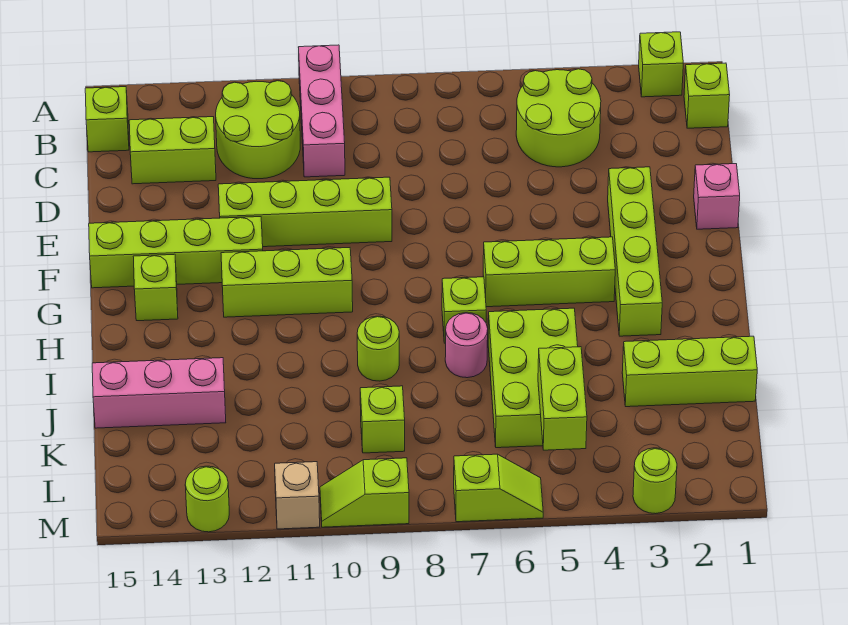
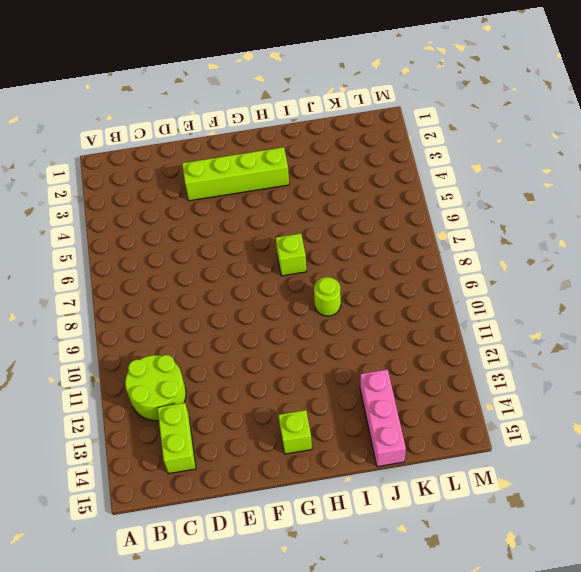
none -> lime 1x1 brick [639,32,683,97]
none -> pink 1x3 brick [299,45,345,177]
none -> lime 1x1 brick [684,63,730,128]

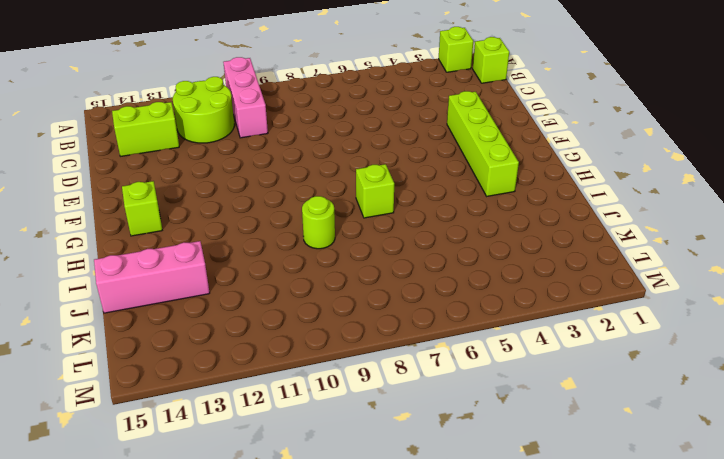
none -> lime 2x2 round brick [516,69,601,167]
none -> lime 1x1 brick [85,87,129,152]
none -> pink 1x1 brick [694,164,740,229]

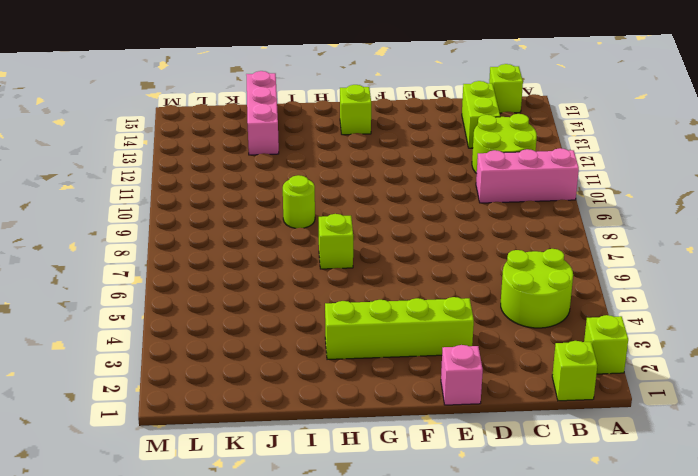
none -> lime 1x4 brick [218,177,392,247]
none -> lime 1x4 brick [89,217,263,288]
none -> lime 1x3 brick [483,237,615,307]

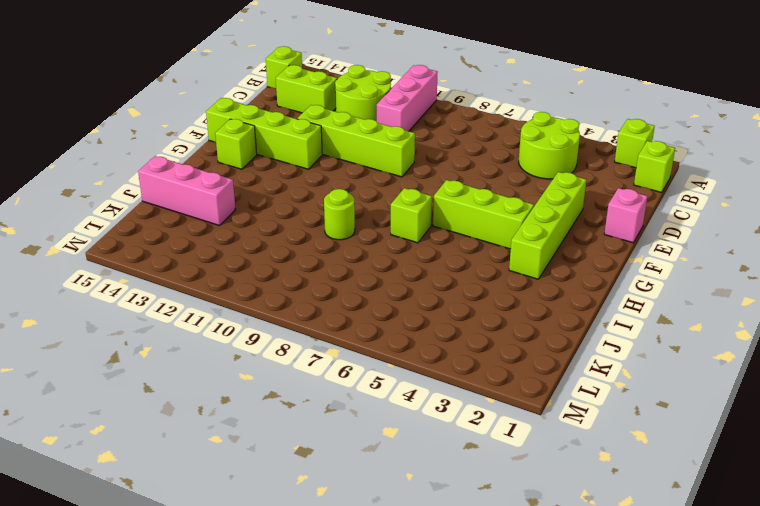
none -> lime 1x3 brick [221,248,353,317]
none -> lime 2x3 brick [488,308,578,448]
none -> pink 1x1 round brick [445,313,488,378]

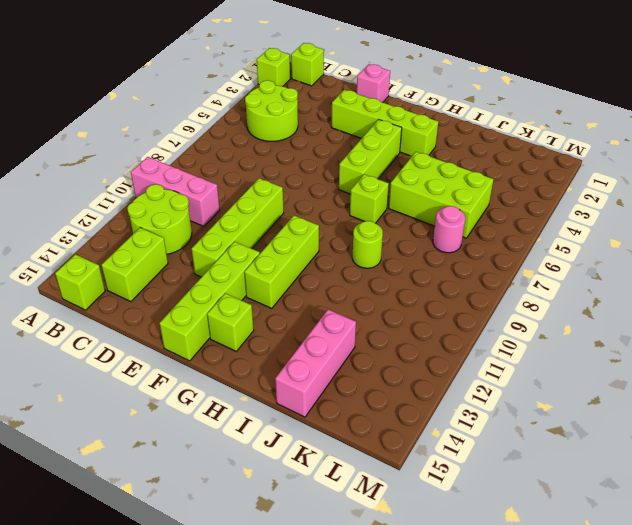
pink 1x1 round brick [433,206,465,253] -> pink 1x1 round brick moved to [445,313,488,378]
none -> lime 1x3 brick [622,336,757,407]
none -> lime 1x1 brick [360,386,405,453]
none -> lime 1x1 round brick [633,448,677,514]

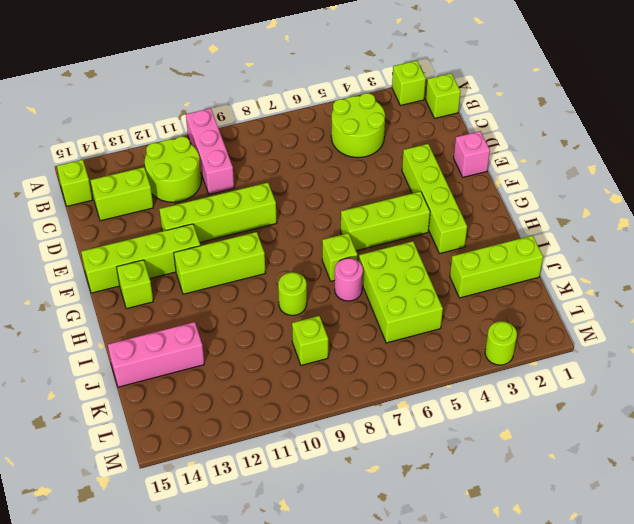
none -> lime 1x2 slope [454,454,543,522]
none -> lime 1x2 slope [320,458,409,527]
none -> tan 1x1 brick [275,462,320,529]

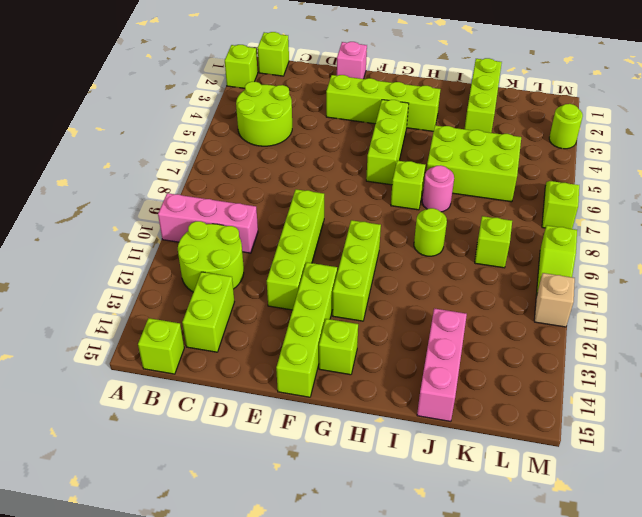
none -> lime 1x1 round brick [185,466,229,532]
none -> lime 1x2 brick [538,347,587,450]

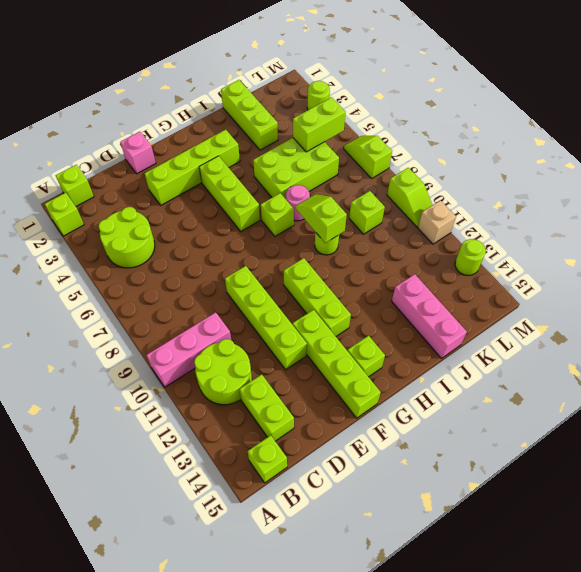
lime 1x2 slope [296,194,347,243] -> none

